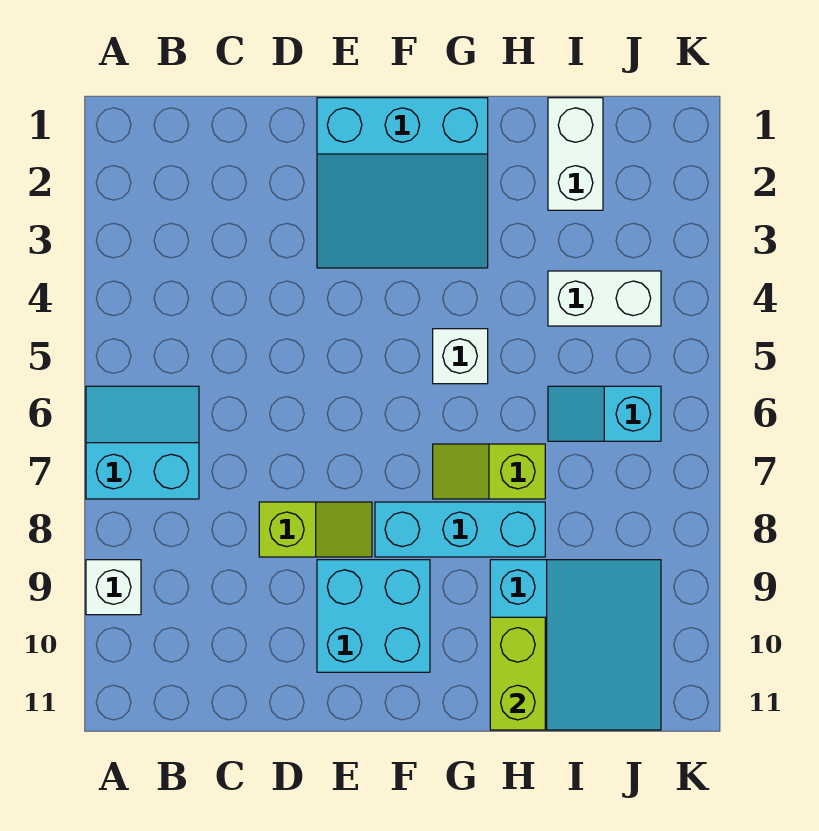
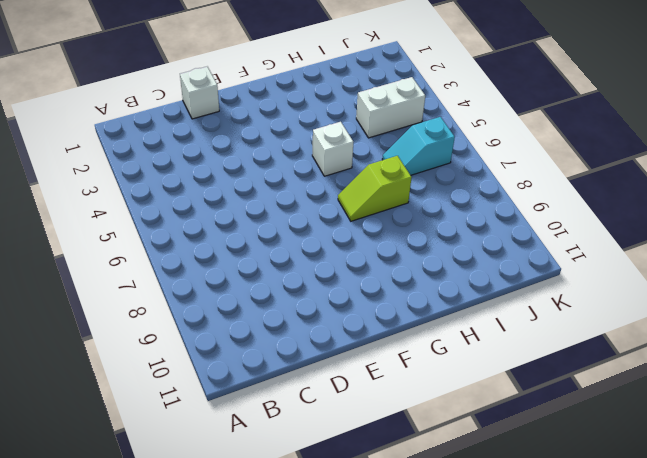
white 1x1 brick [180,67,219,119] -> white 1x1 brick moved to [86,560,141,615]
none -> cyan 2x2 slope [86,386,199,499]
none -> lime 1x2 slope [259,502,372,557]
none -> cyan 3x3 slope [317,98,488,268]

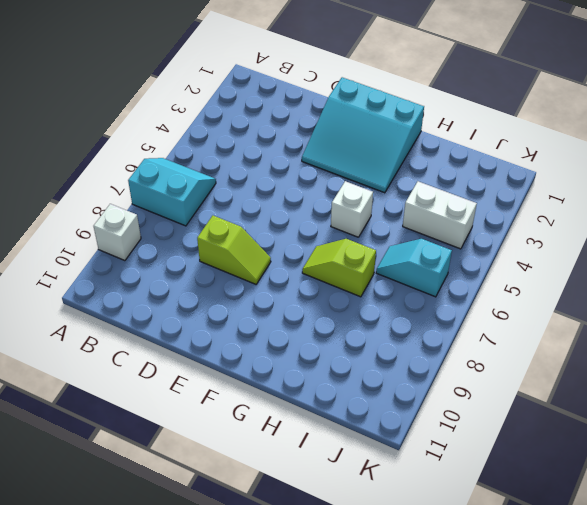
none -> cyan 2x2 brick [317,560,430,672]
none -> cyan 1x3 brick [375,502,545,557]
none -> cyan 3x3 slope [490,560,661,730]

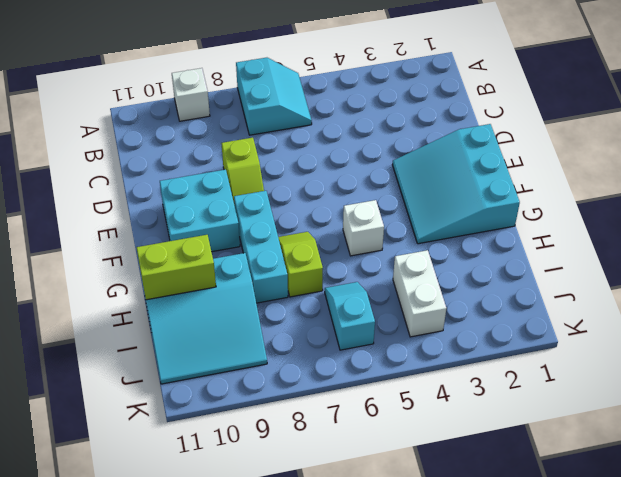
none -> white 1x2 brick [548,98,603,210]

